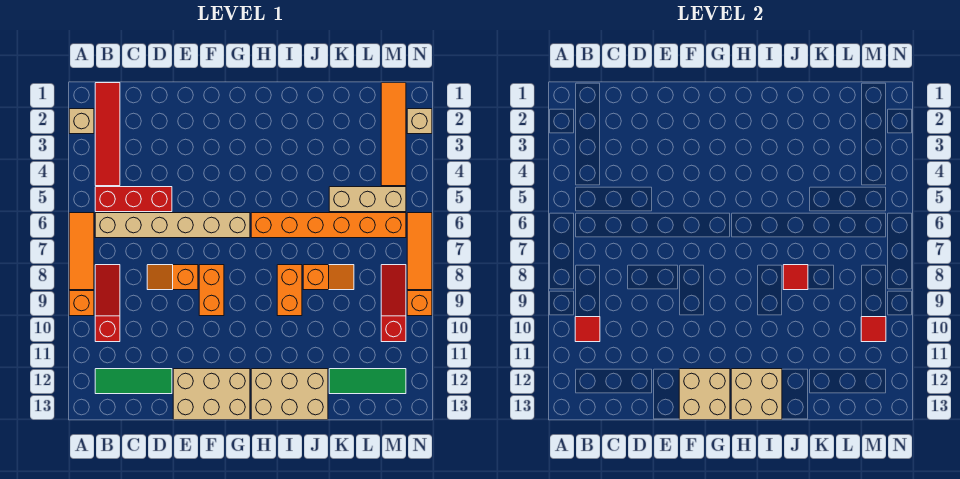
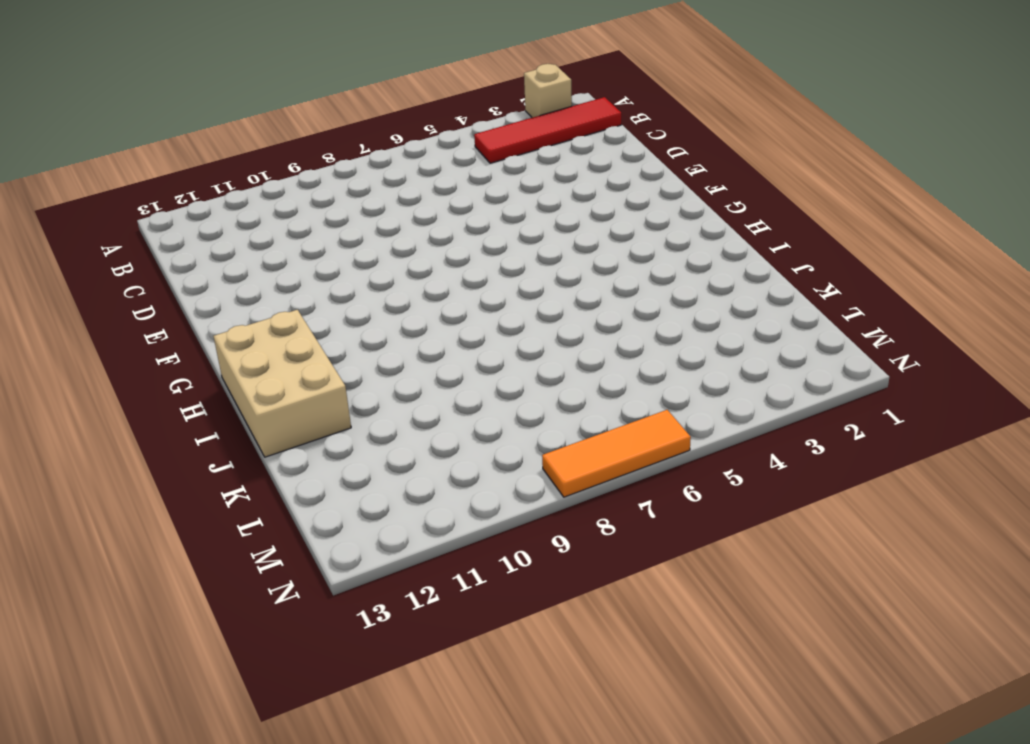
none -> orange 1x3 tile [69,213,94,290]
none -> orange 1x1 brick [69,291,94,316]
none -> red 1x3 brick [95,187,172,212]

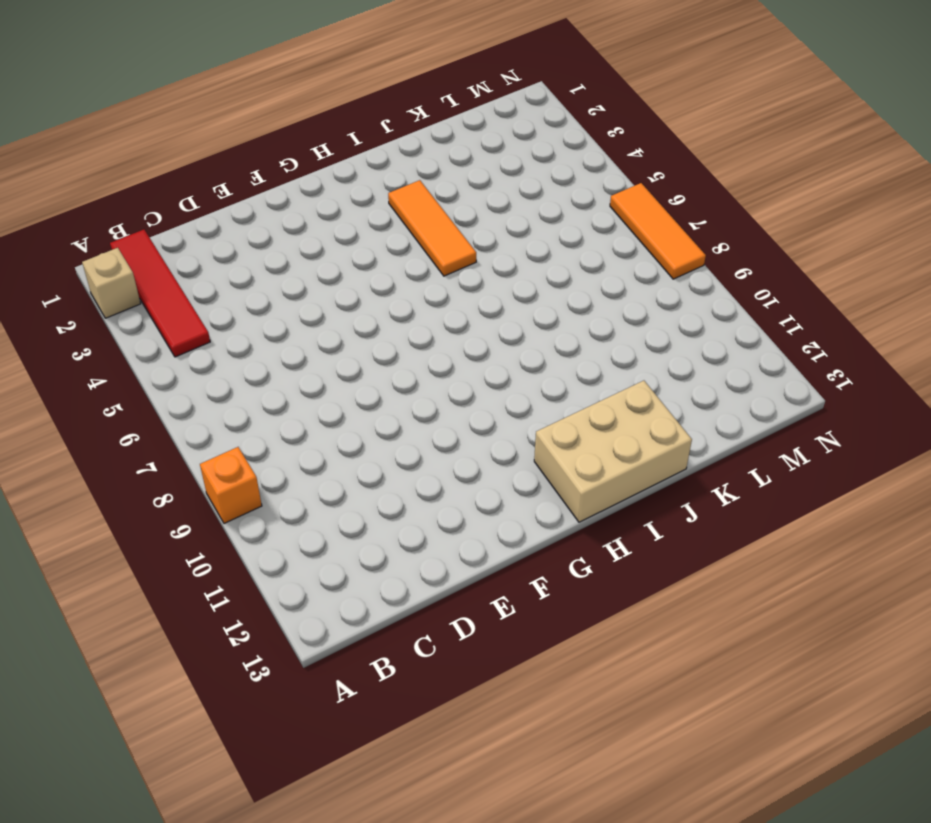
orange 1x3 tile [388,180,476,276] -> orange 1x3 tile moved to [69,213,94,290]
none -> red 1x3 brick [95,187,172,212]
none -> tan 1x6 brick [95,213,250,238]
none -> red 1x3 slope [95,265,120,342]

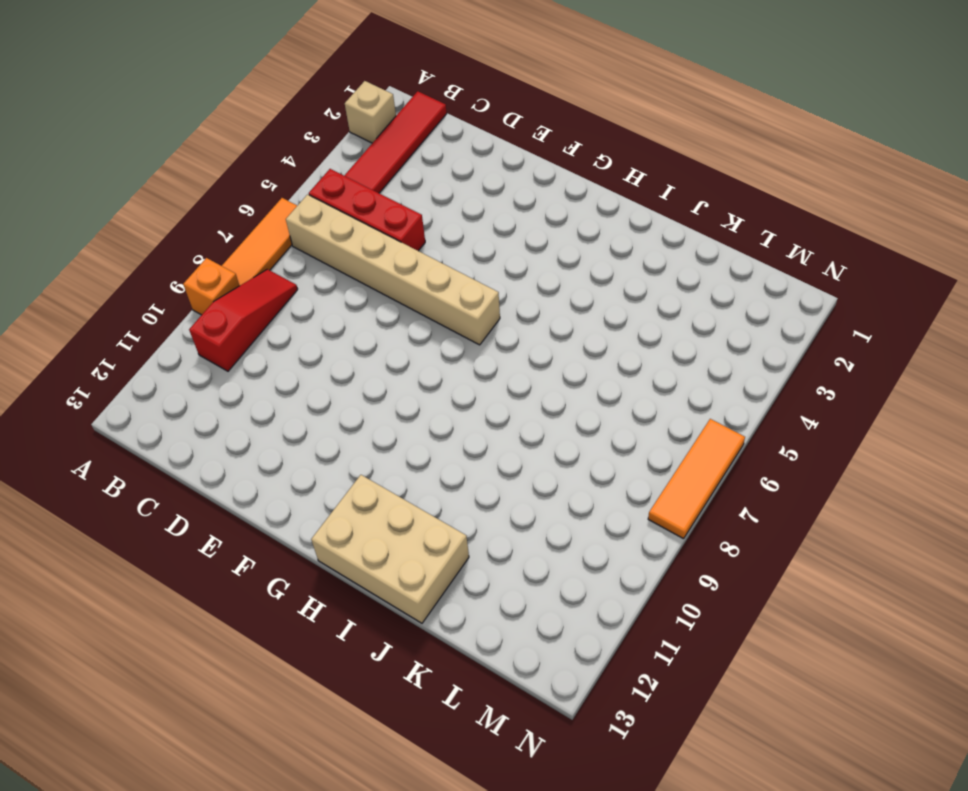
none -> green 1x3 tile [95,369,172,394]
none -> orange 1x2 slope [147,265,198,290]
none -> tan 2x3 brick [173,369,250,420]

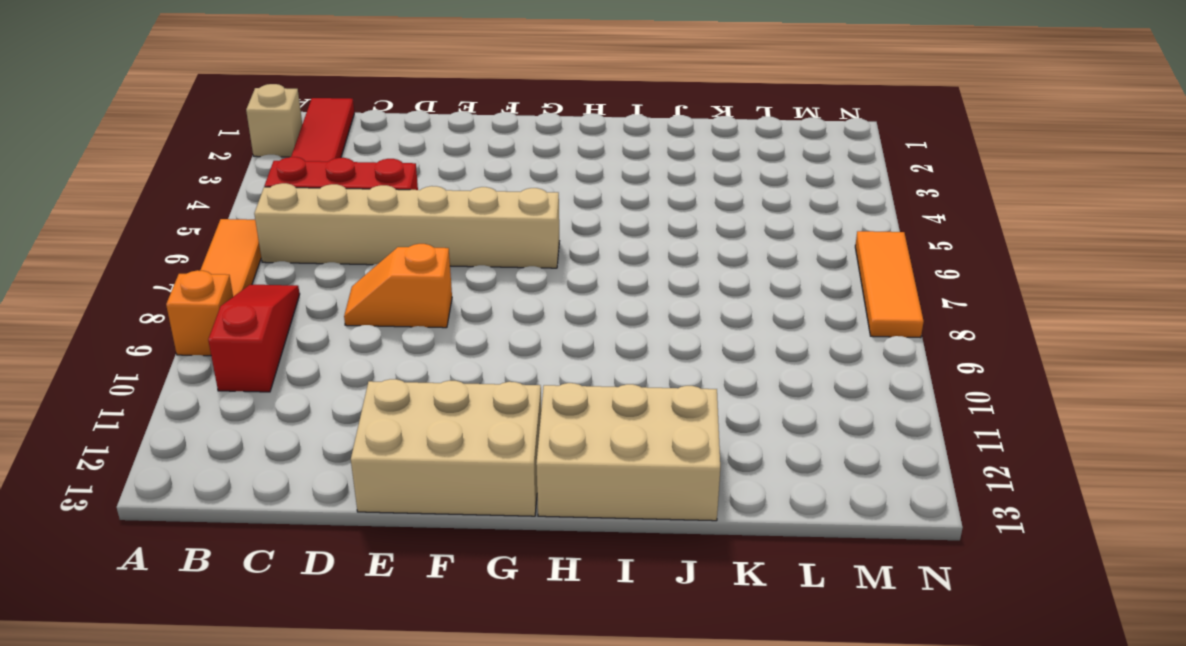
none -> green 1x3 tile [95,369,172,394]
none -> orange 1x2 brick [199,265,224,316]
none -> orange 1x6 brick [251,213,406,238]

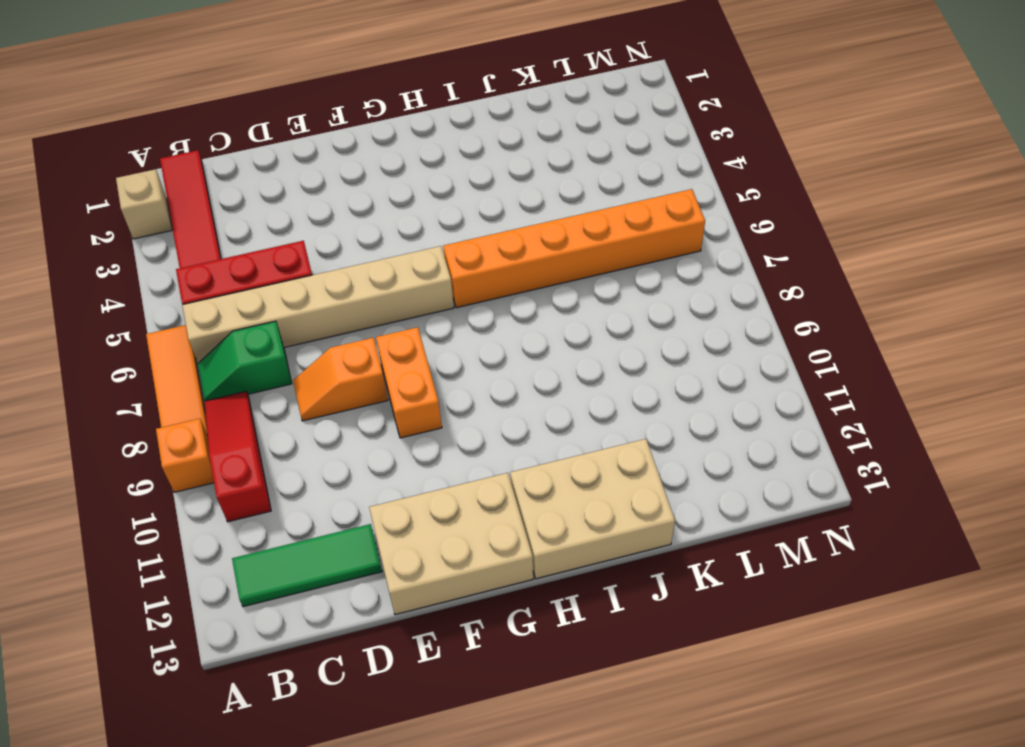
green 1x2 slope [198,321,292,401] -> none
none -> orange 1x2 brick [277,265,302,316]
none -> orange 1x2 slope [303,265,354,290]
none -> tan 1x3 brick [329,187,406,212]

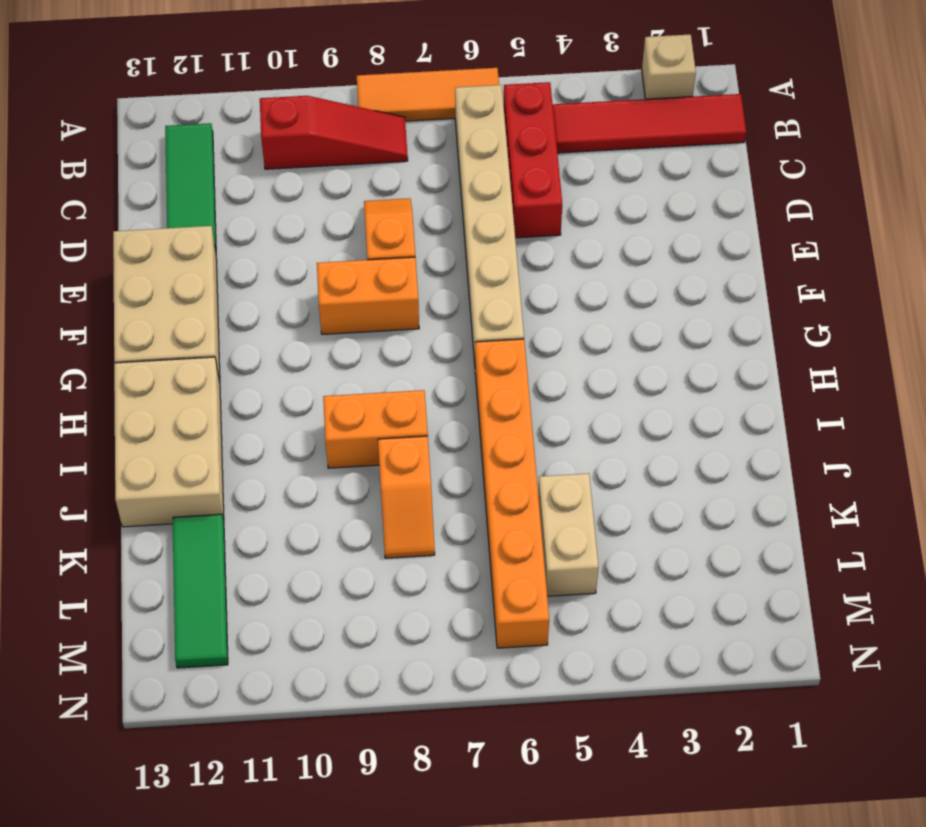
tan 1x2 brick [538,474,599,596] -> tan 1x3 brick [329,187,406,212]
none -> orange 1x1 brick [69,291,94,316]
none -> orange 1x4 tile [381,83,406,186]
none -> red 1x3 slope [381,265,406,342]

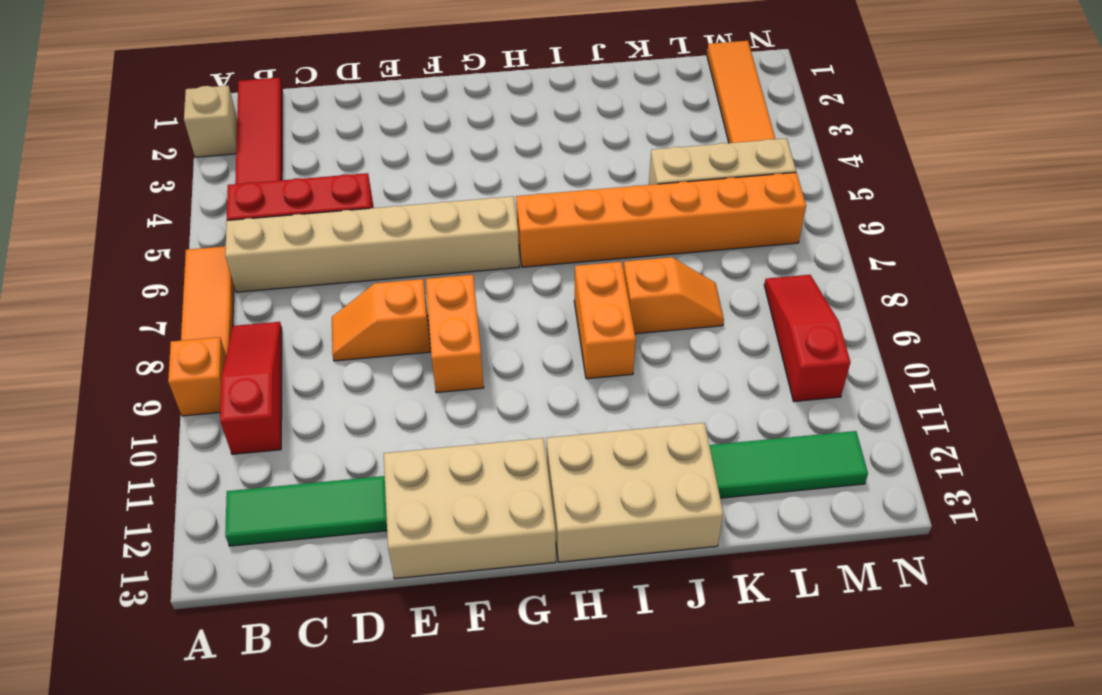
none -> tan 1x1 brick [407,109,432,134]
none -> orange 1x3 tile [407,213,432,290]
none -> orange 1x1 brick [407,291,432,316]

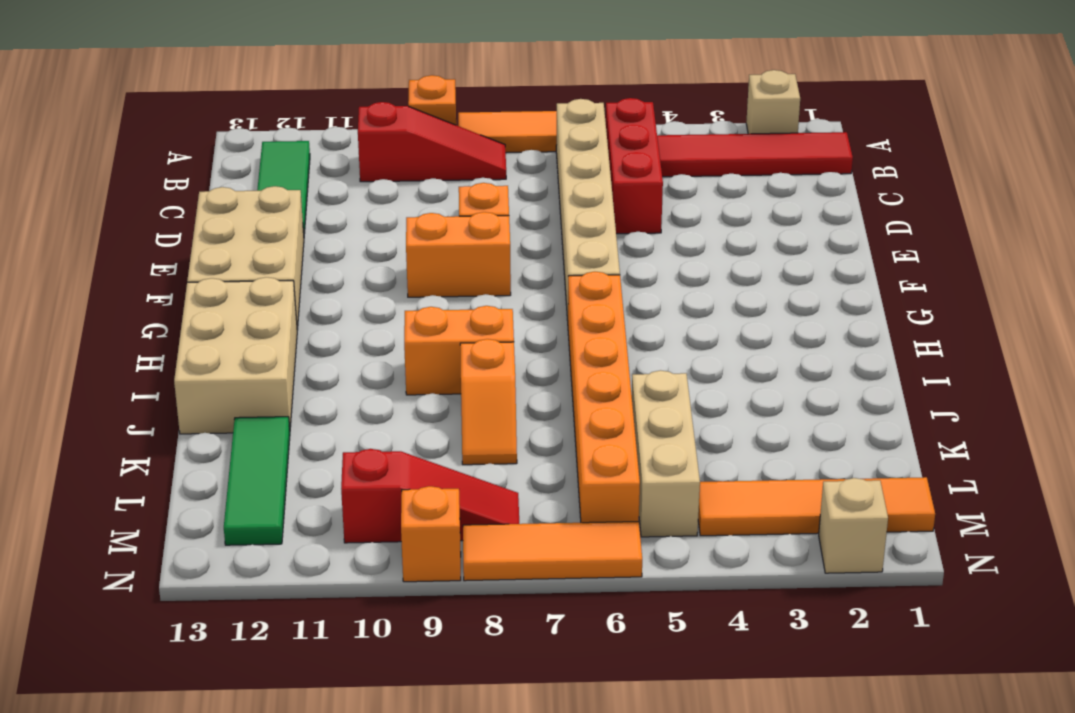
none -> red 1x1 tile [575,317,600,342]
none -> tan 2x2 brick [679,369,730,420]
none -> tan 2x2 brick [731,369,782,420]

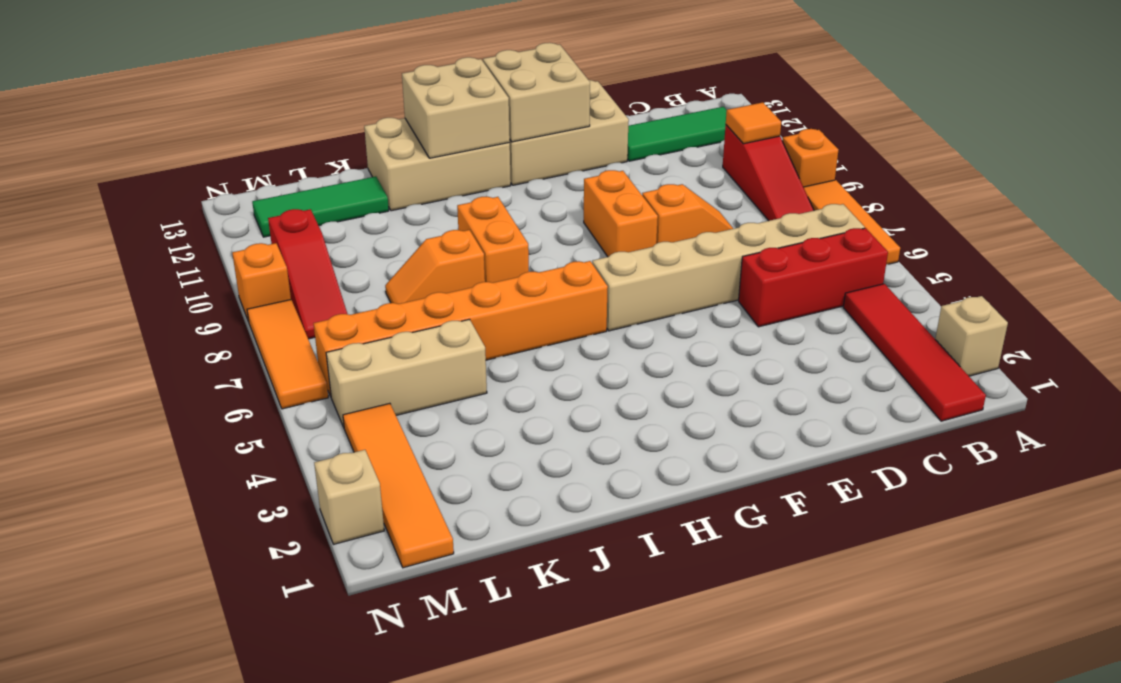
orange 1x1 tile [726,102,781,144] -> red 1x1 tile [575,317,600,342]
none -> red 1x1 tile [783,265,808,290]
none -> red 1x1 tile [861,317,886,342]

